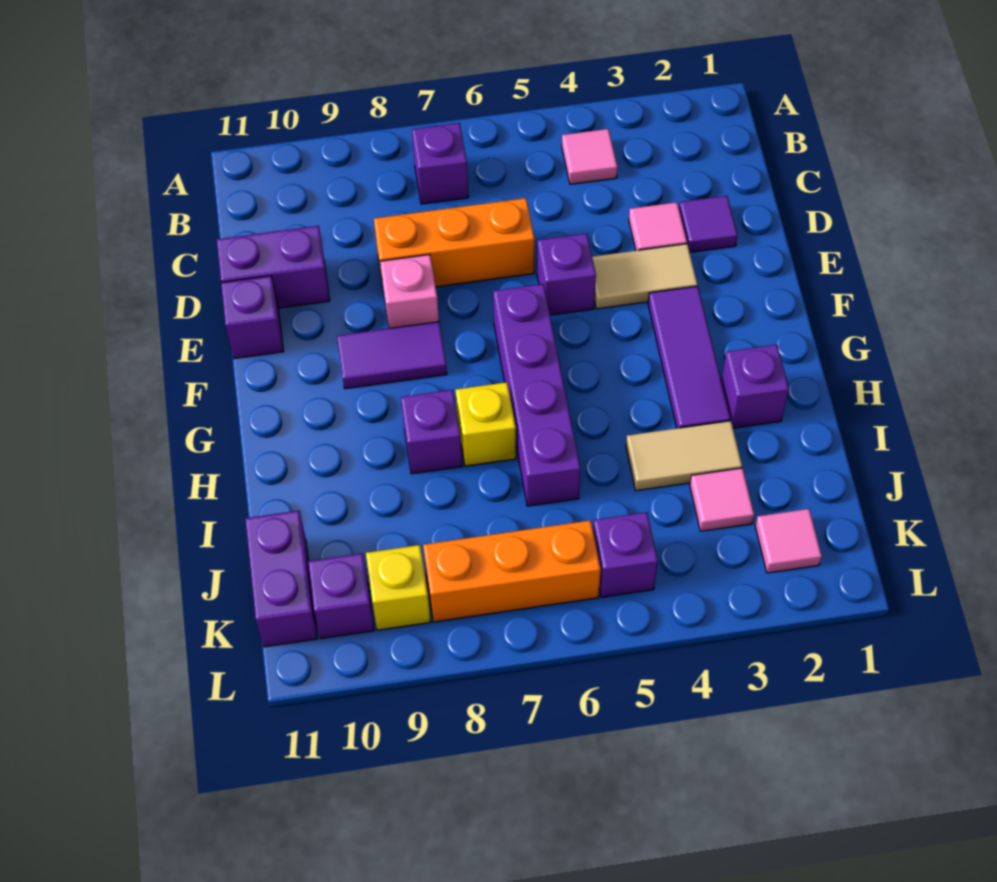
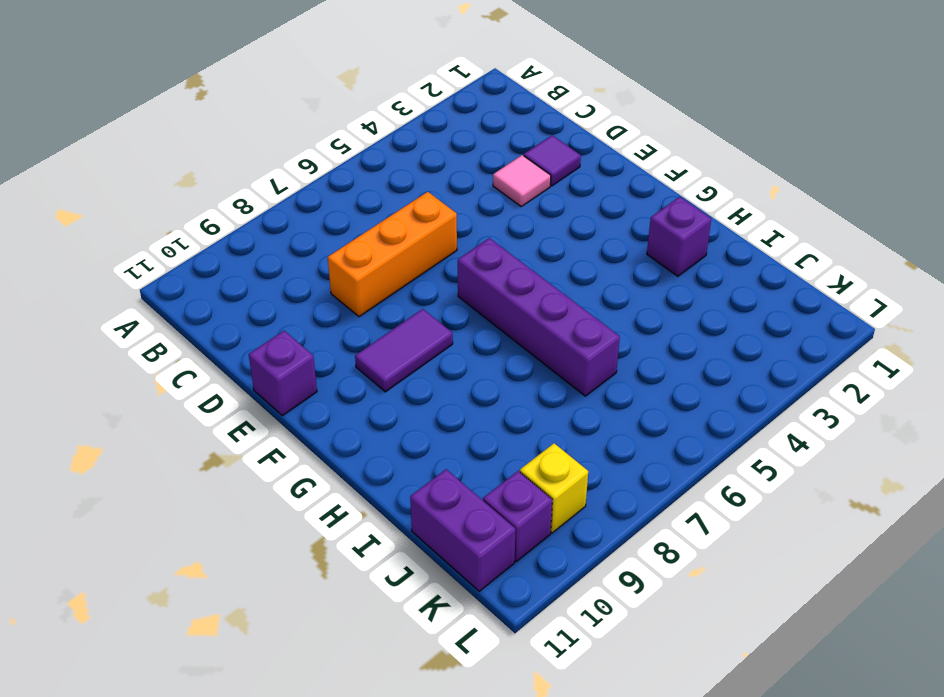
none -> pink 1x1 tile [562,129,617,184]
none -> purple 1x1 brick [412,123,468,204]
none -> purple 1x2 brick [217,226,330,308]

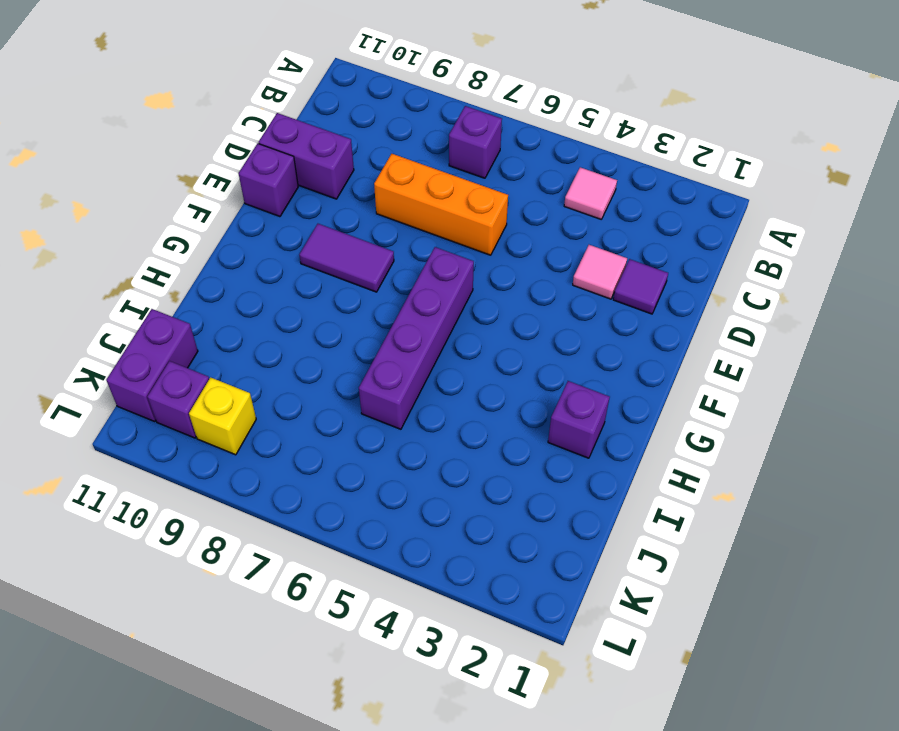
none -> tan 1x2 tile [592,244,698,309]
none -> purple 1x1 brick [537,233,596,315]
none -> pink 1x1 brick [380,255,439,328]

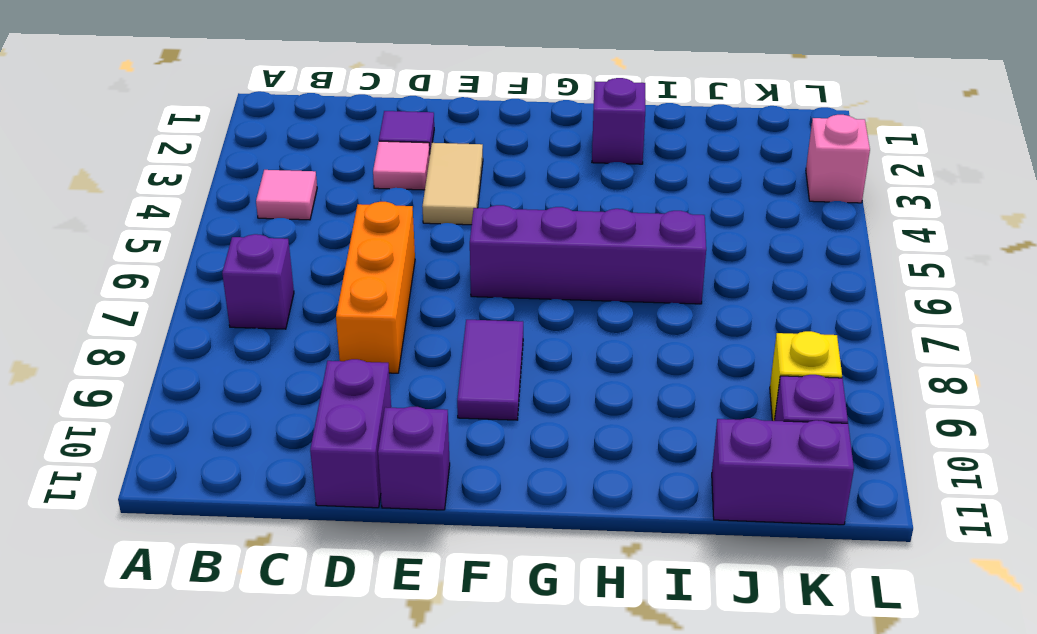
pink 1x1 brick [806,115,870,203] -> pink 1x1 brick moved to [380,255,439,328]
none -> purple 1x1 brick [537,233,596,315]
none -> purple 1x3 tile [648,286,731,428]
none -> yellow 1x1 brick [456,382,516,466]

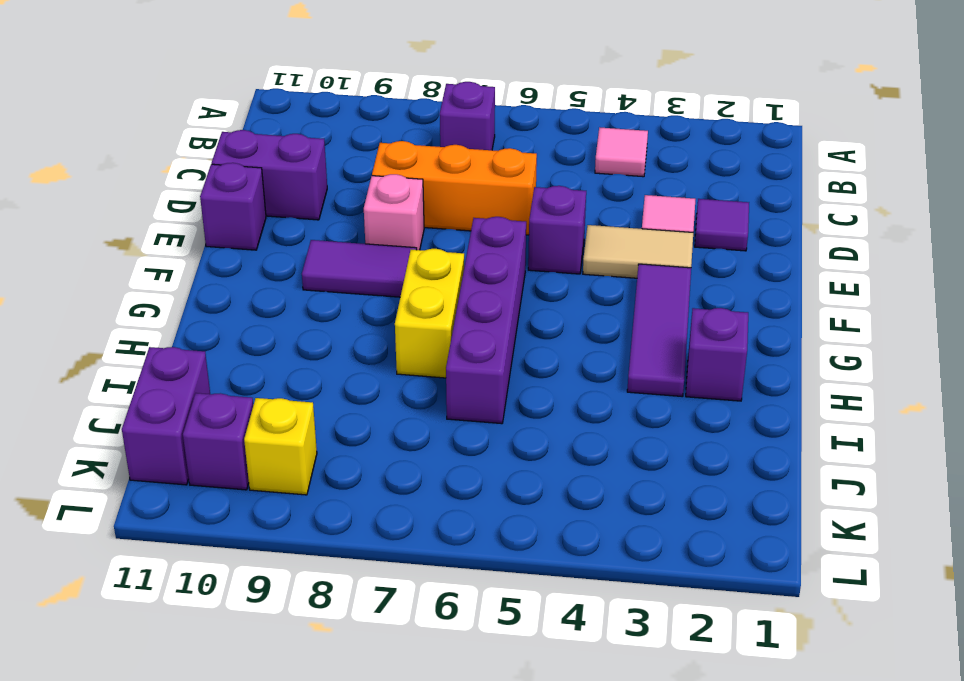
yellow 1x2 brick [395,249,464,378] -> yellow 1x1 brick [456,382,516,466]
none -> purple 1x1 brick [401,390,462,474]
none -> tan 1x2 tile [626,421,742,491]
none -> pink 1x1 tile [690,468,754,531]

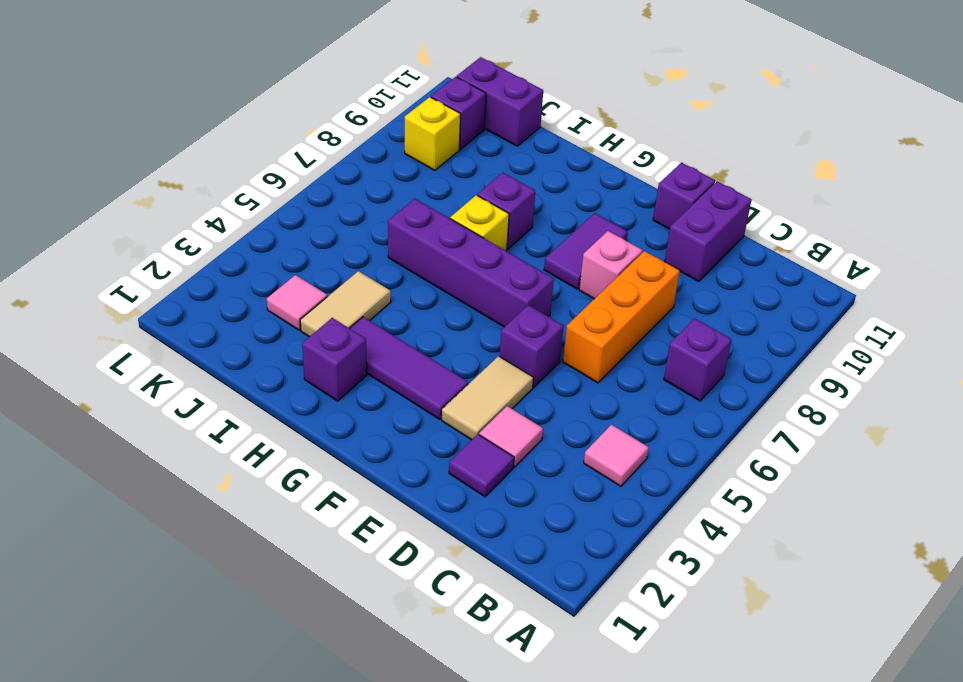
none -> pink 1x1 tile [755,509,822,573]
none -> purple 1x1 brick [593,512,658,597]
none -> orange 1x3 brick [423,520,601,622]

